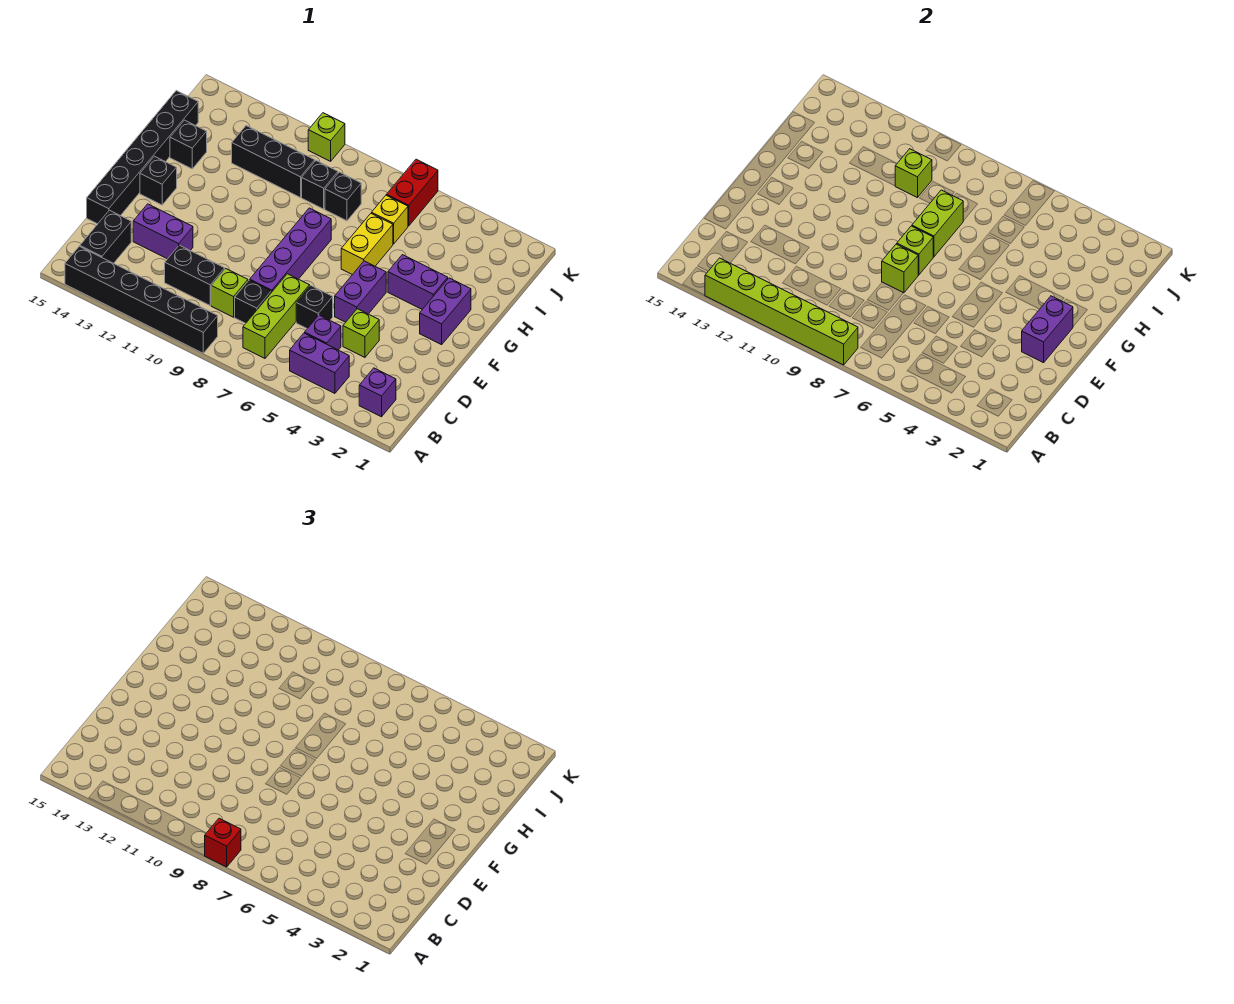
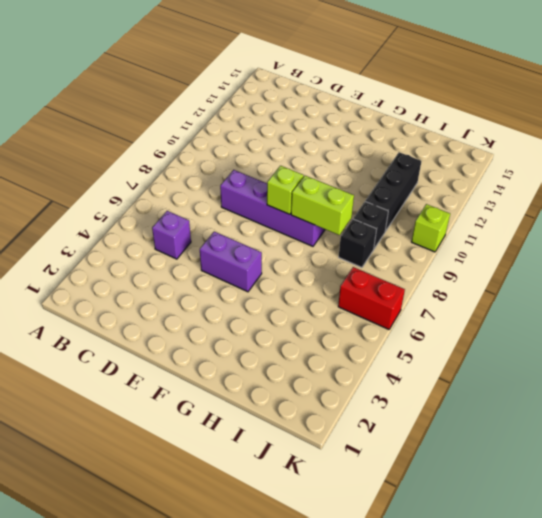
none -> black 1x6 brick [65,246,218,353]
none -> purple 1x1 brick [359,368,396,417]
none -> purple 1x2 brick [290,333,349,393]
none -> lime 1x3 brick [243,274,310,358]

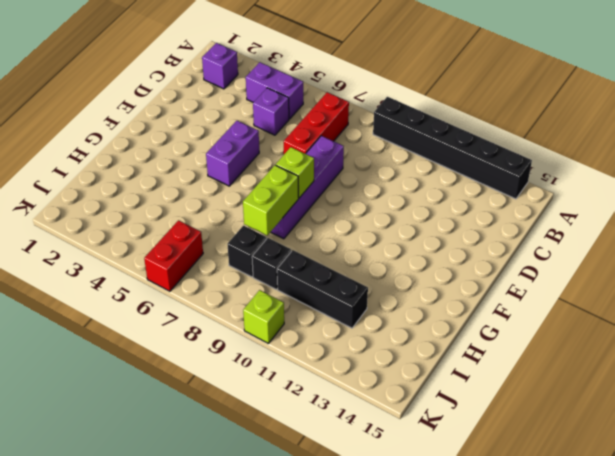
red 1x3 brick [284,92,349,154] -> lime 1x3 brick [243,274,310,358]
none -> black 1x2 brick [80,210,131,263]
none -> black 1x1 brick [235,280,271,323]
none -> lime 1x1 brick [211,269,248,317]
none -> black 1x2 brick [165,245,225,305]

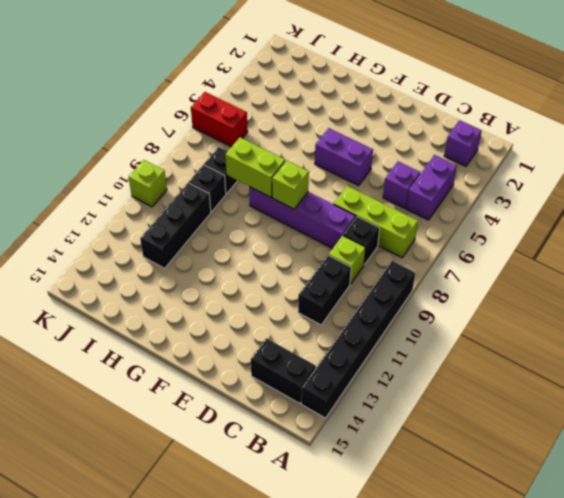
none -> lime 1x1 brick [343,309,379,357]
none -> black 1x1 brick [296,285,333,329]
none -> purple 1x2 brick [133,204,193,259]
none -> black 1x6 brick [87,91,198,224]

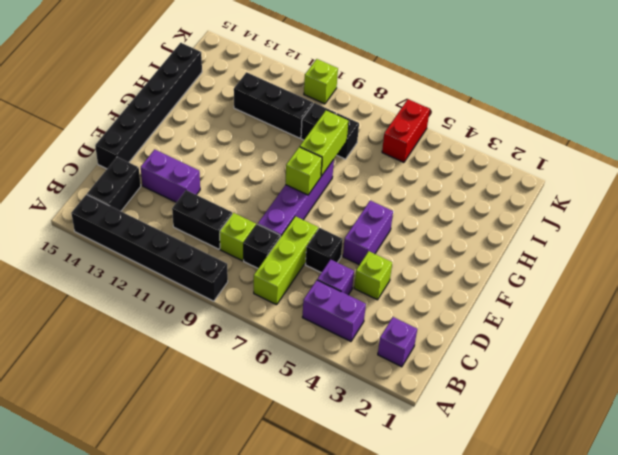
none -> purple 1x2 brick [420,278,471,345]
none -> black 1x1 brick [140,156,177,205]
none -> purple 1x2 brick [388,255,448,309]
none -> yellow 1x2 brick [341,213,393,275]

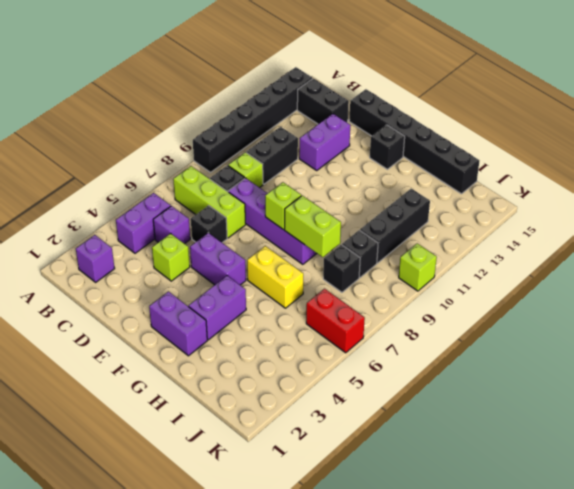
none -> black 1x1 brick [170,120,207,169]
none -> yellow 1x1 brick [372,195,408,244]
none -> lime 1x6 brick [705,258,858,365]
none -> purple 1x2 brick [1022,296,1073,363]

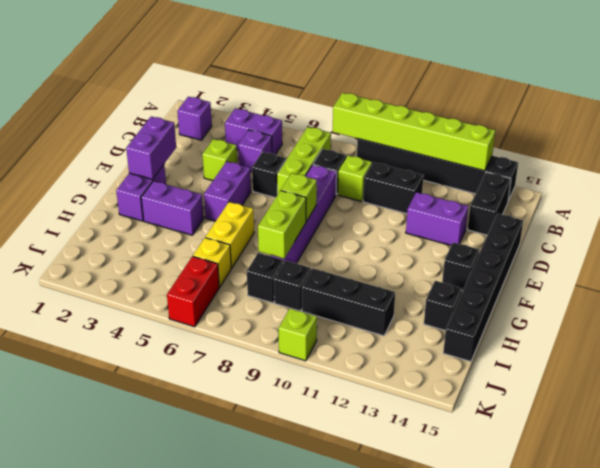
none -> lime 1x1 brick [882,244,918,293]
none -> lime 1x1 brick [895,149,932,198]
none -> red 1x1 brick [204,818,241,867]

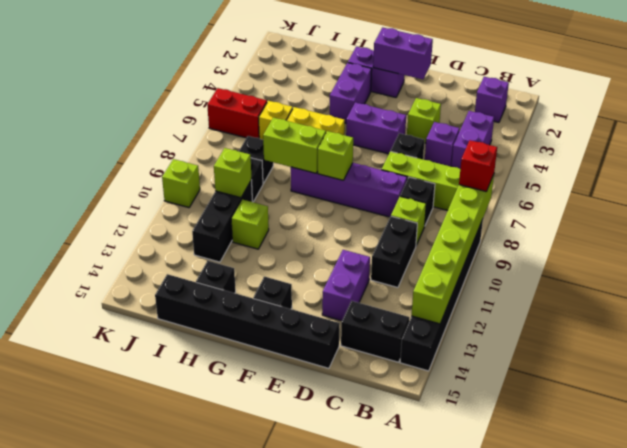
lime 1x1 brick [231,199,269,249] -> lime 1x1 brick moved to [882,244,918,293]

